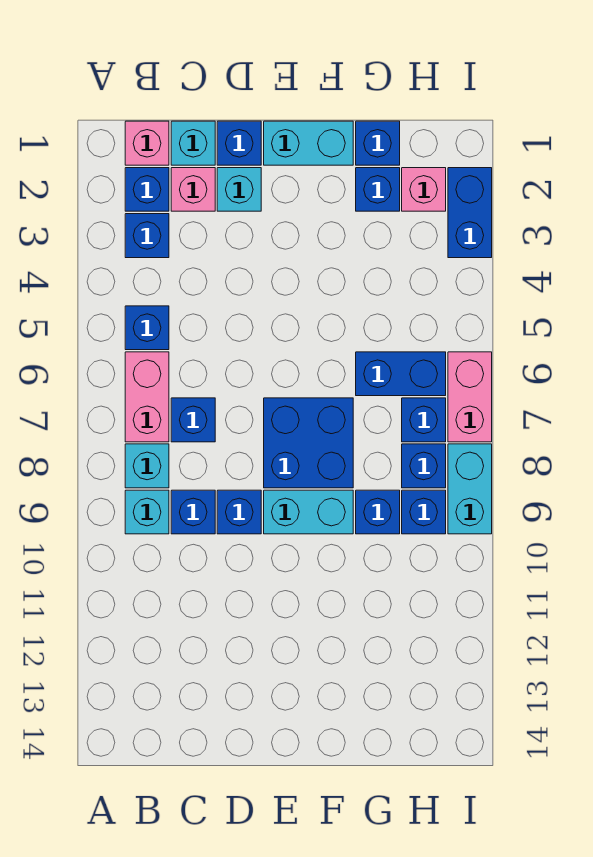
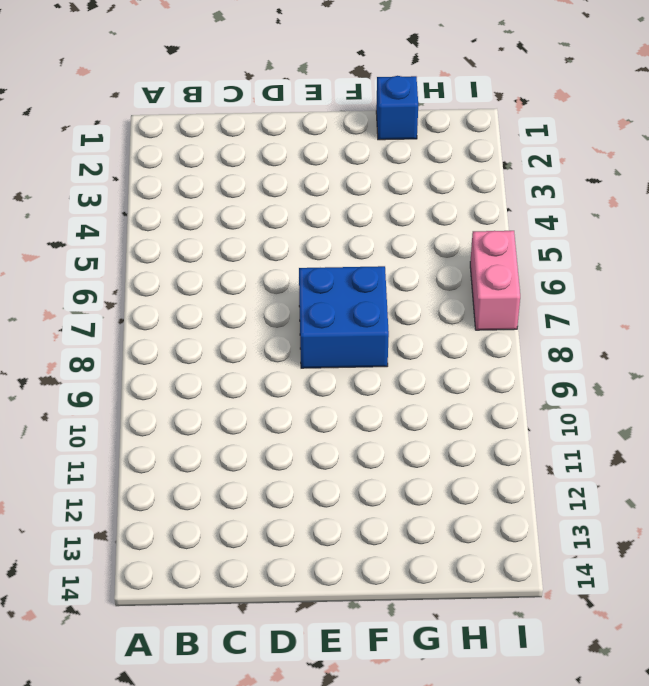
none -> pink 1x1 brick [125,121,169,165]
none -> blue 1x1 brick [125,168,169,211]
none -> blue 1x1 brick [125,214,169,258]

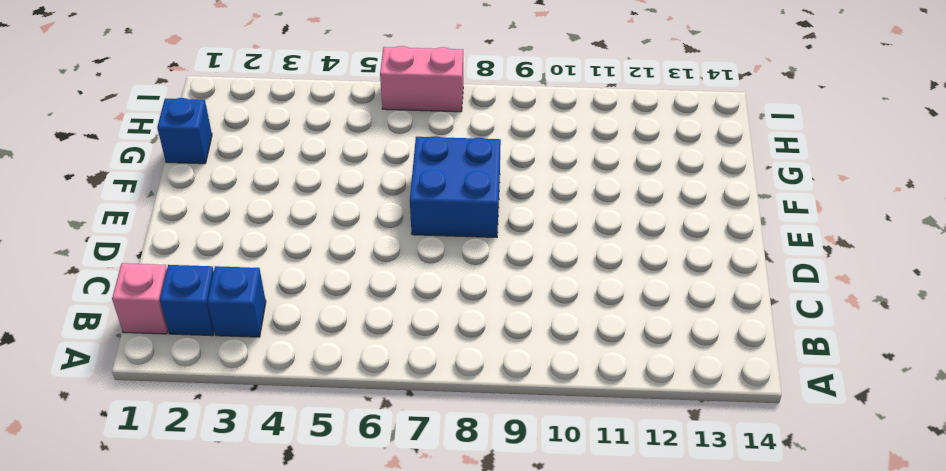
none -> blue 1x1 brick [125,306,169,350]
none -> pink 1x2 brick [125,352,169,442]
none -> cyan 1x1 brick [125,444,169,488]

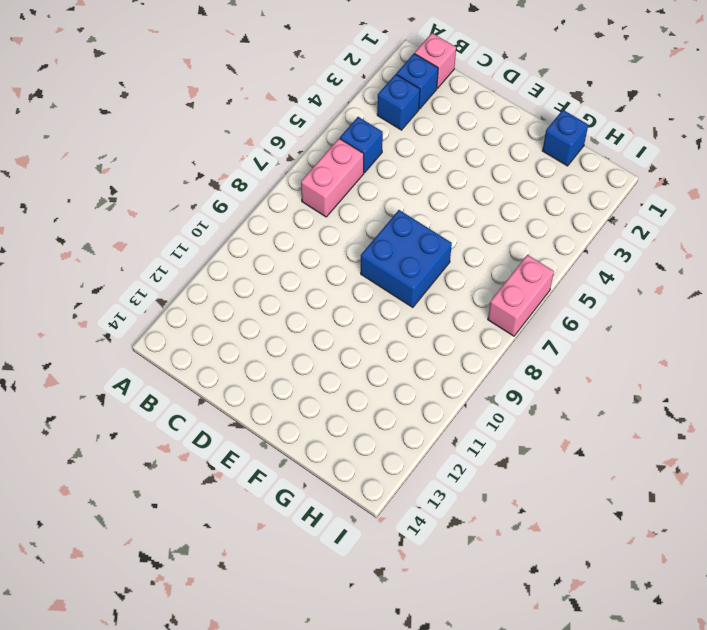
none -> cyan 1x1 brick [125,444,169,488]
none -> cyan 1x1 brick [125,490,169,534]
none -> cyan 1x1 brick [171,121,215,165]

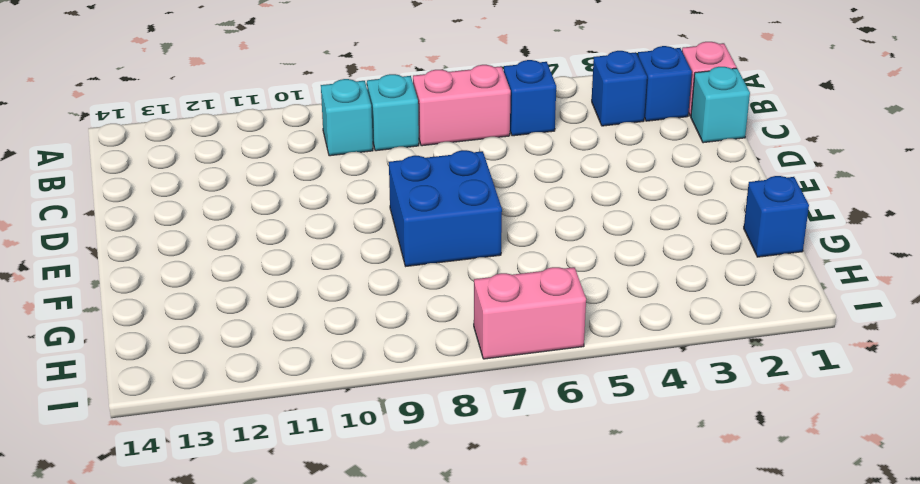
none -> pink 1x1 brick [171,168,215,211]
none -> blue 1x1 brick [171,398,215,442]
none -> blue 1x1 brick [171,490,215,534]

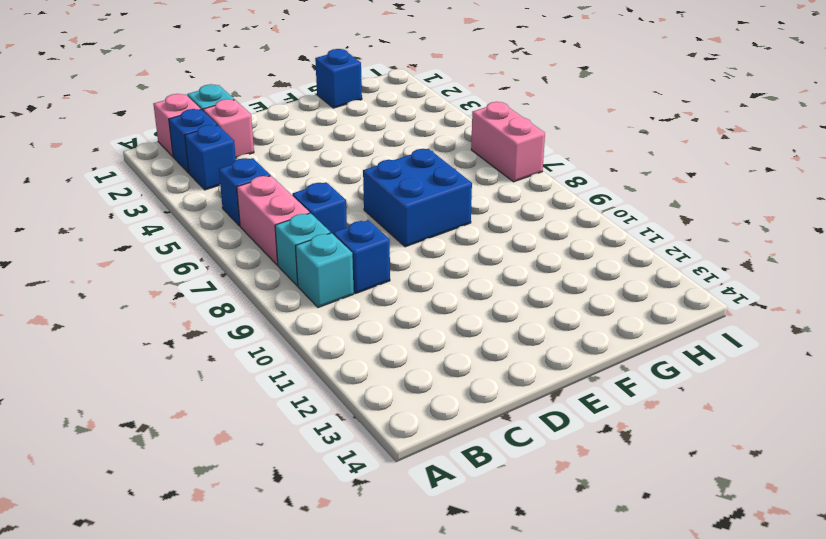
none -> blue 1x1 brick [217,121,261,165]
none -> cyan 1x1 brick [217,168,261,211]
none -> blue 1x1 brick [217,490,261,534]

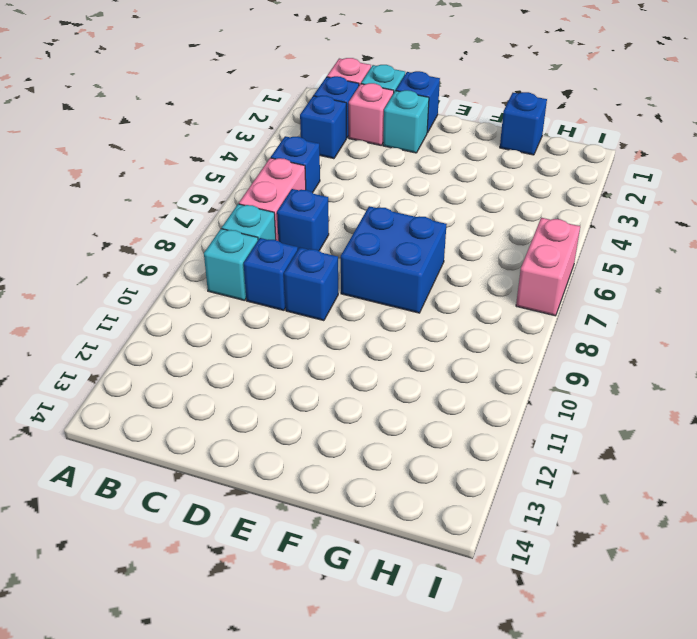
none -> cyan 1x2 brick [264,121,353,165]
none -> cyan 1x2 brick [264,490,353,534]
none -> blue 1x1 brick [356,168,400,211]

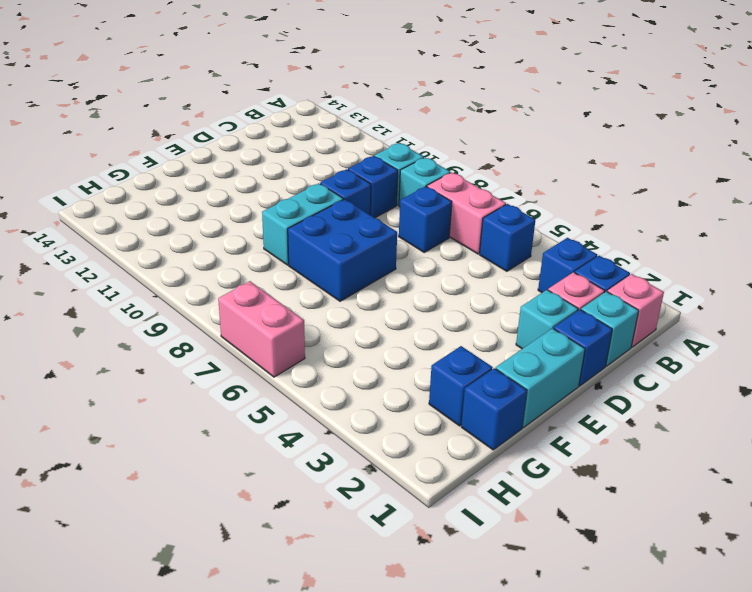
none -> blue 1x2 brick [356,352,446,396]
none -> blue 1x1 brick [356,490,400,534]
none -> pink 1x1 brick [402,168,446,211]

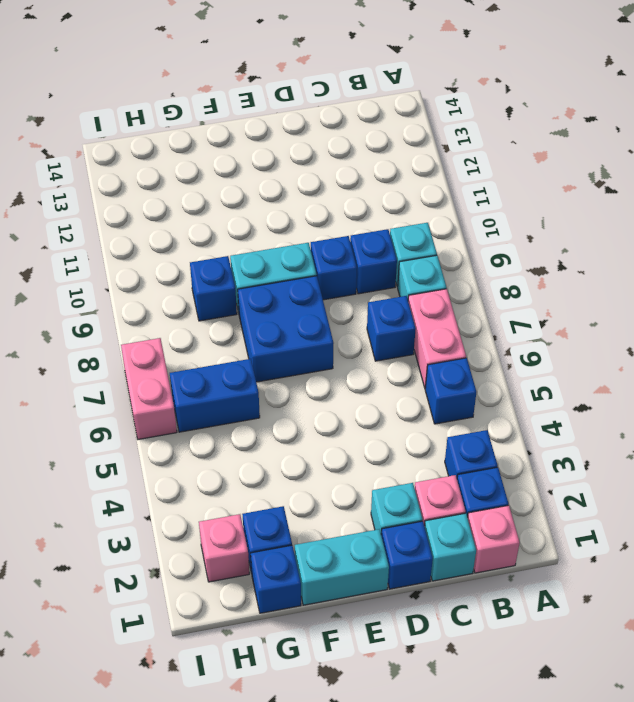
none -> blue 1x1 brick [402,398,446,442]
none -> blue 1x1 brick [402,444,446,488]
none -> blue 1x1 brick [402,490,446,534]

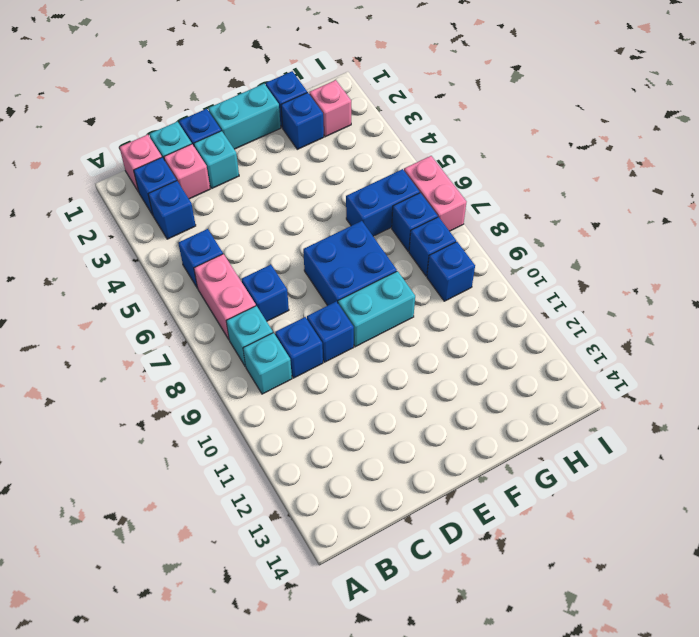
none -> blue 1x1 brick [356,490,400,534]
none -> blue 1x2 brick [448,168,492,258]
none -> cyan 1x2 brick [448,444,492,534]

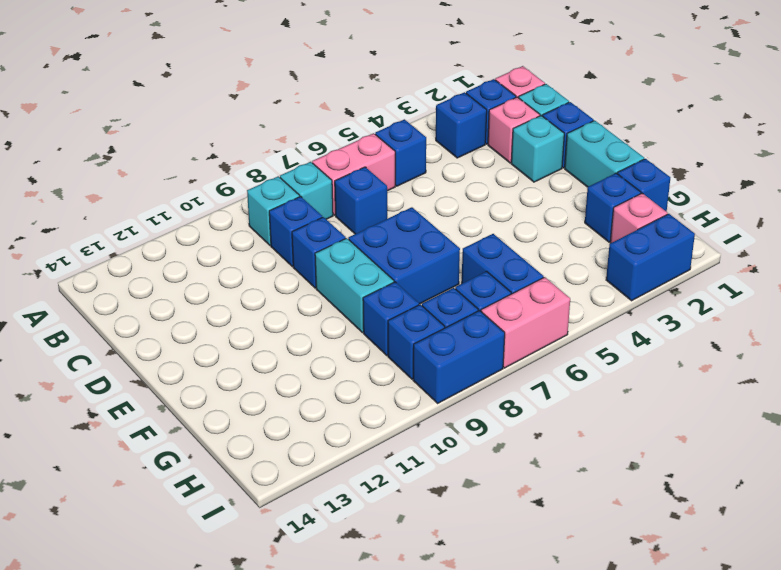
blue 1x2 brick [413,311,505,403] -> cyan 1x2 brick [448,444,492,534]

